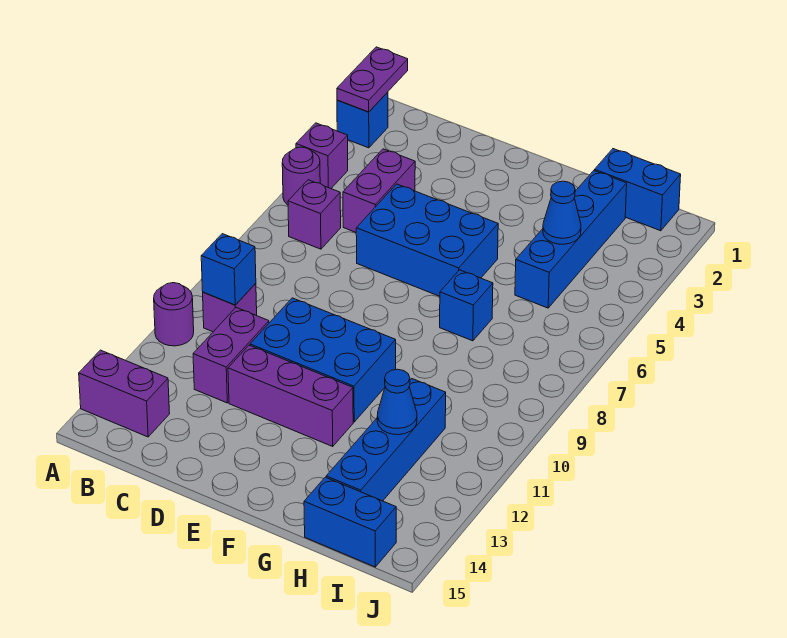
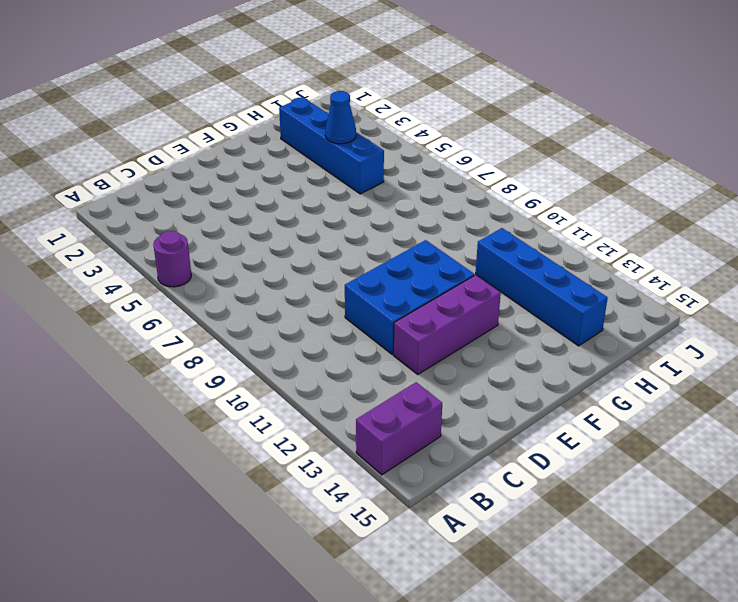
none -> blue 1x1 brick [337,92,388,148]
none -> purple 1x1 brick [296,123,348,188]
none -> purple 1x1 round brick [154,283,194,346]

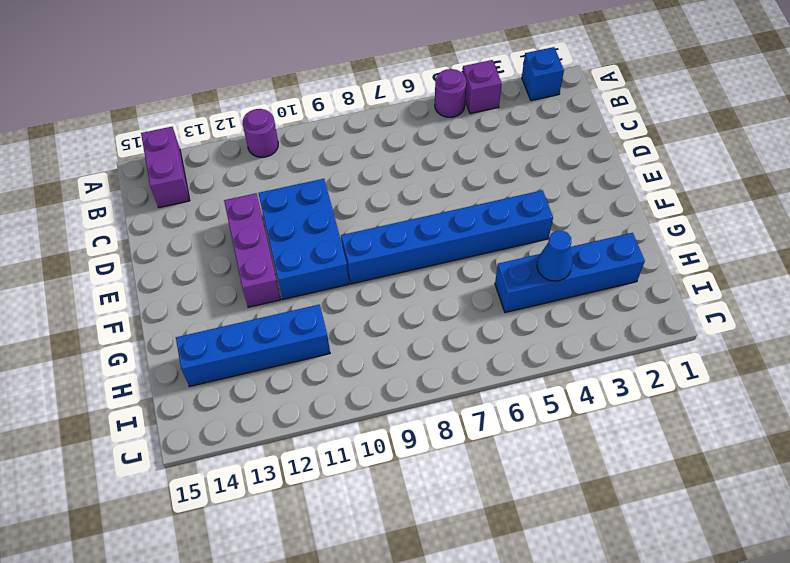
blue 1x6 brick [341,190,553,284] -> blue 2x3 brick [356,184,498,296]
none -> purple 1x1 brick [288,180,341,249]
none -> purple 1x1 brick [203,283,257,332]
none -> purple 1x2 brick [343,149,415,232]

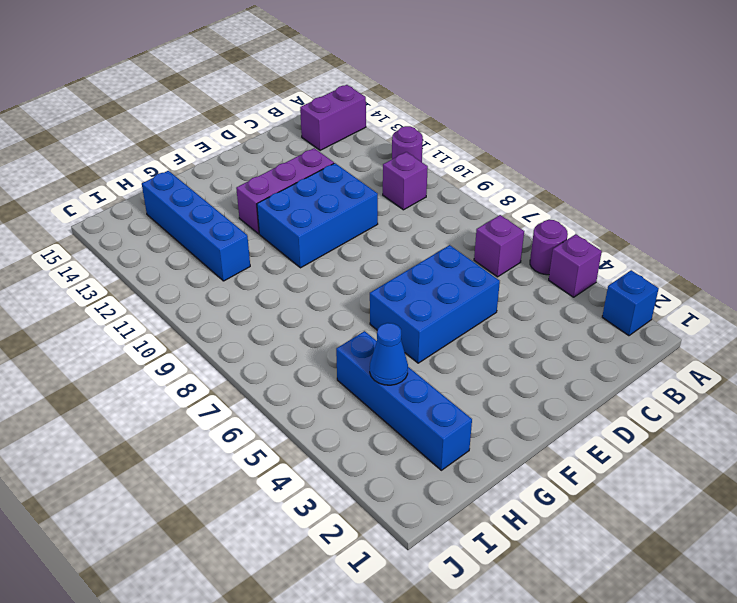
none -> purple 1x2 brick [343,149,415,232]
none -> purple 1x2 brick [193,308,269,403]
none -> blue 1x1 brick [440,270,493,341]

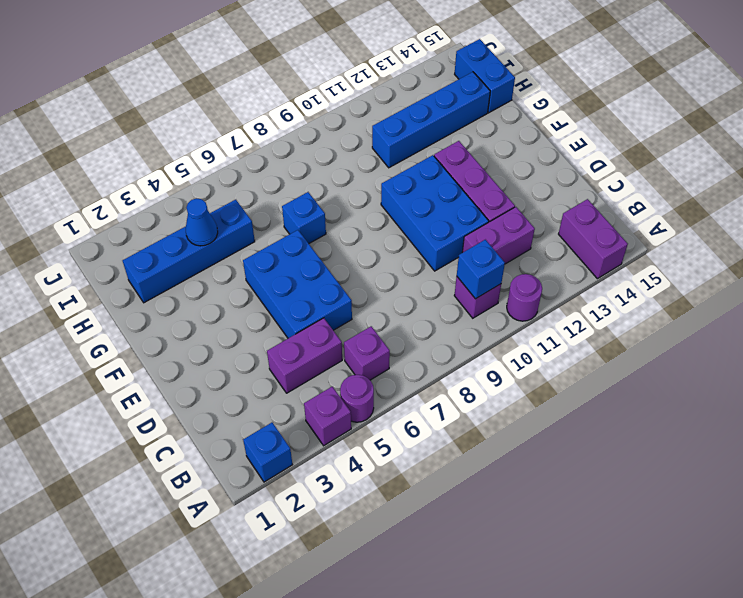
none -> blue 1x2 brick [595,149,681,231]
none -> purple 1x2 plate [337,47,408,112]
none -> blue 1x1 cone [377,369,417,435]

